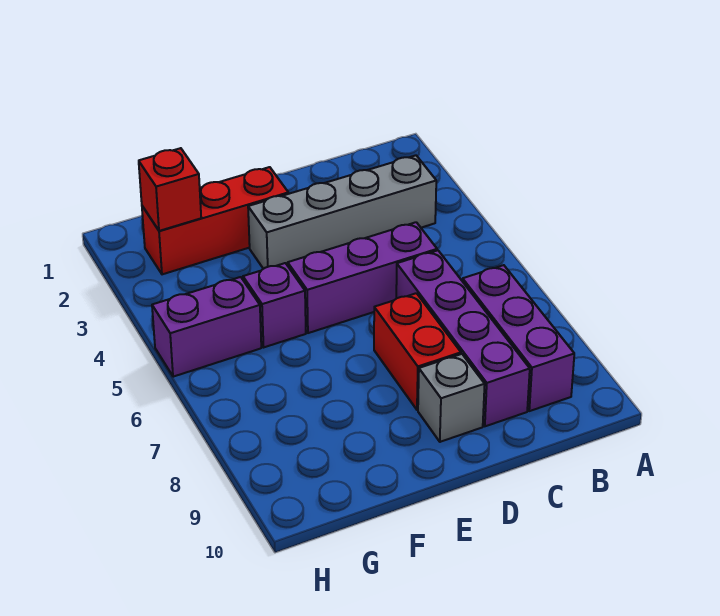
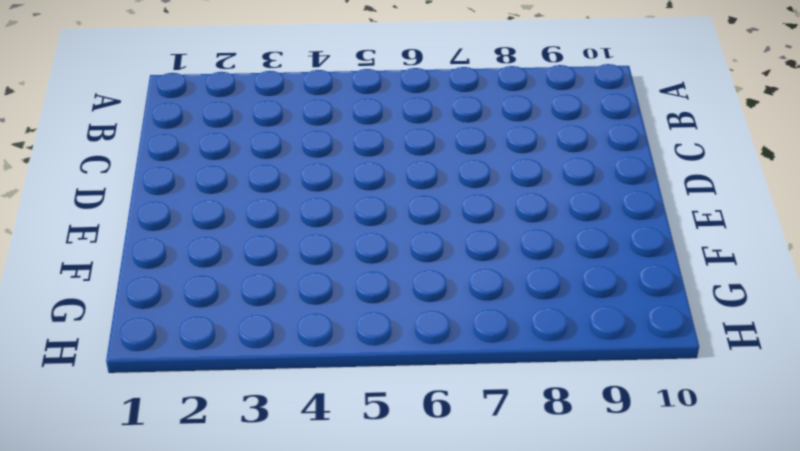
none -> grey 1x4 brick [248,155,436,269]
none -> purple 1x3 brick [462,265,574,411]

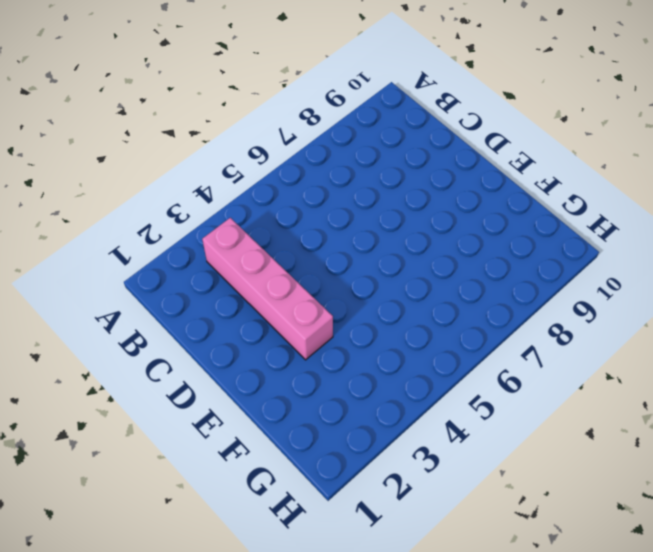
pink 1x4 brick [202,218,333,360] -> grey 1x4 brick [248,155,436,269]
none -> purple 1x3 brick [462,265,574,411]
none -> purple 1x3 brick [288,222,437,333]

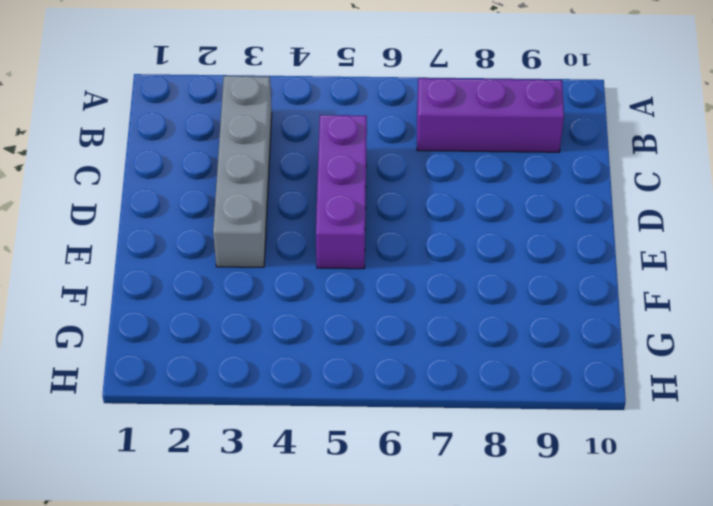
none -> purple 1x4 brick [396,250,530,426]
none -> red 1x2 brick [374,293,461,410]

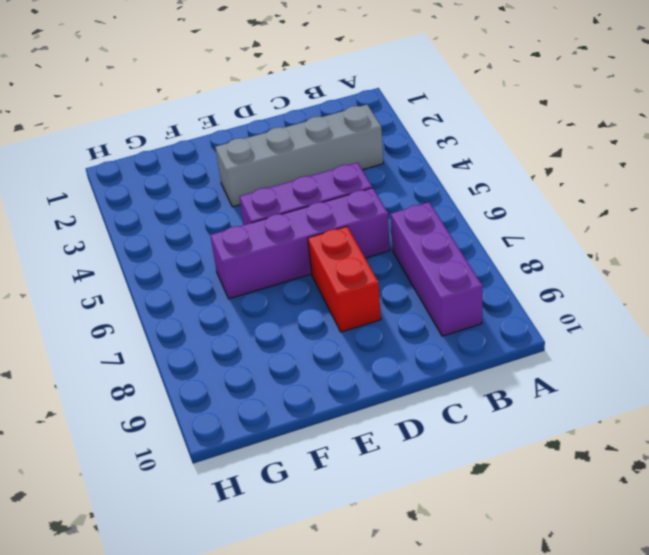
purple 1x4 brick [210,188,390,299] -> purple 1x4 brick turned to [396,250,530,426]
none -> grey 1x1 brick [418,354,485,442]
none -> red 1x3 brick [142,167,288,274]

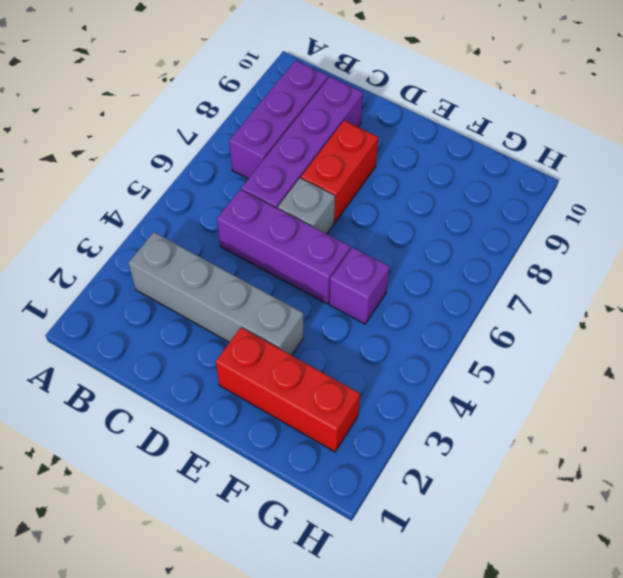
grey 1x1 brick [278,178,335,234] -> grey 1x1 brick moved to [418,354,485,442]
none -> purple 1x2 brick [152,277,261,377]
none -> red 1x1 brick [139,148,201,231]

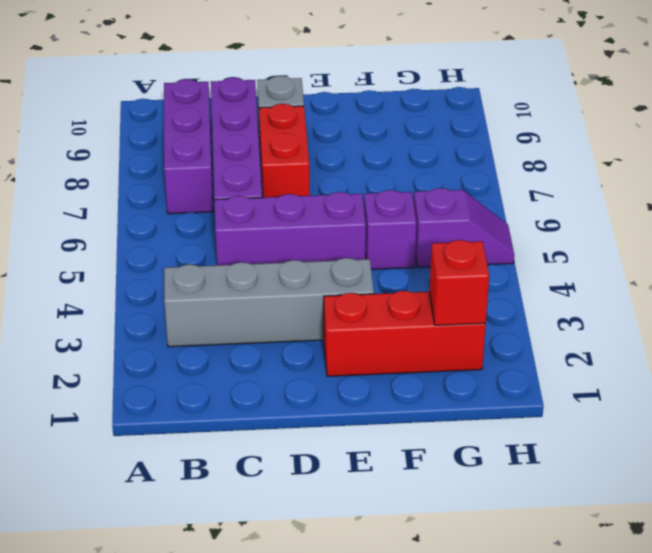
purple 1x2 slope [414,188,514,267] -> purple 1x2 brick [152,277,261,377]

